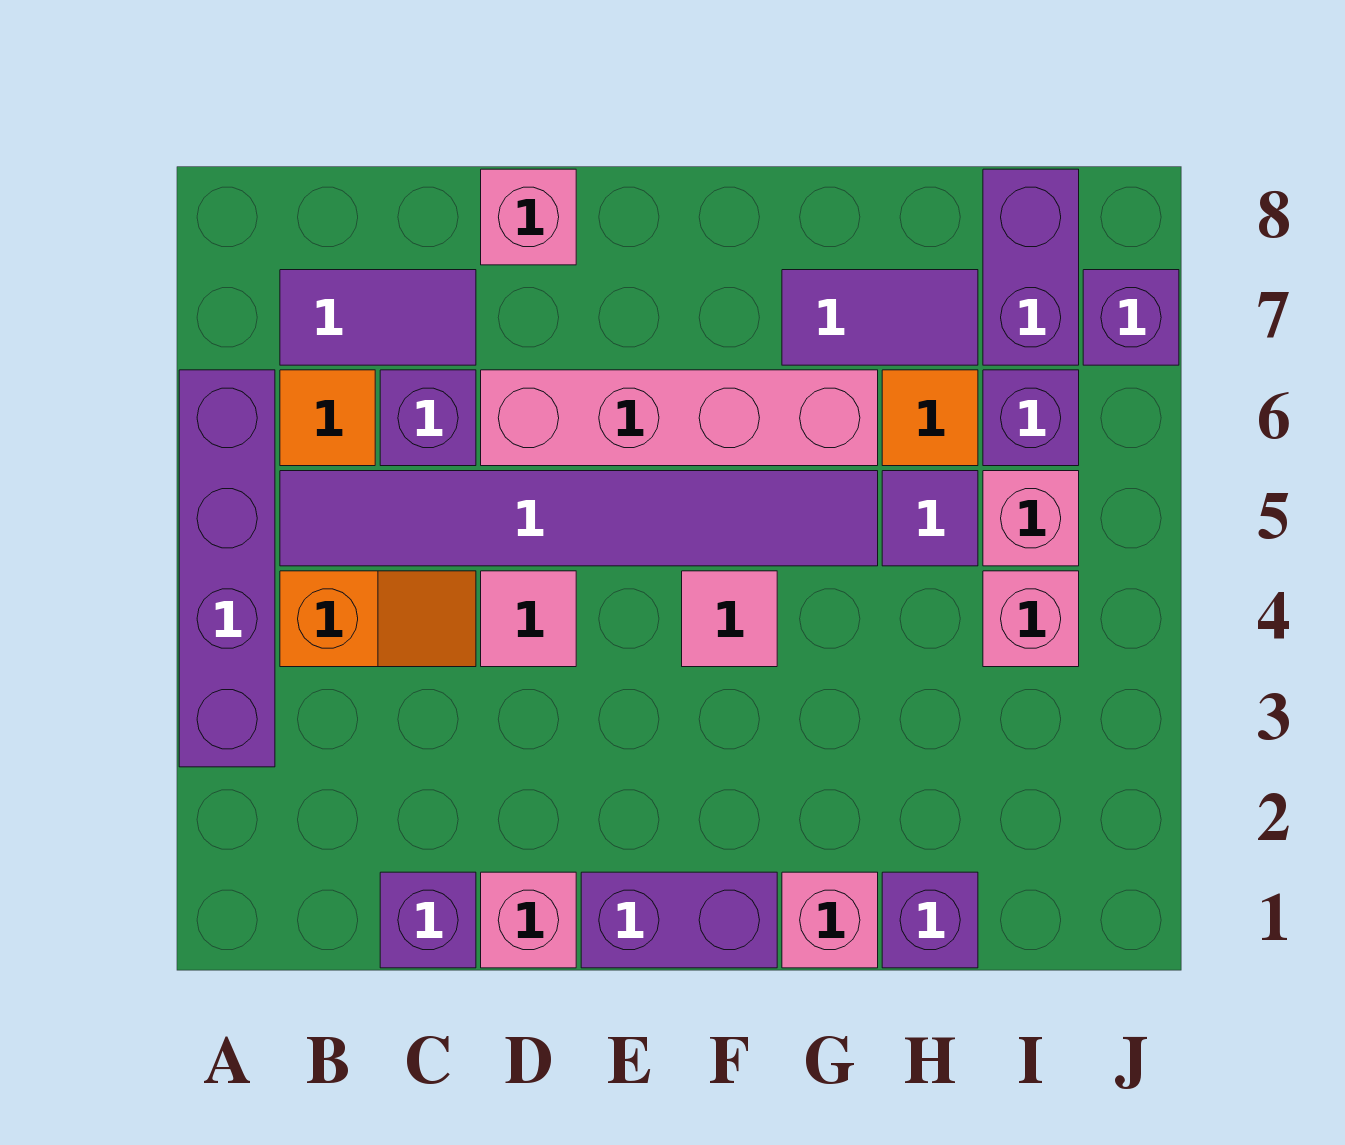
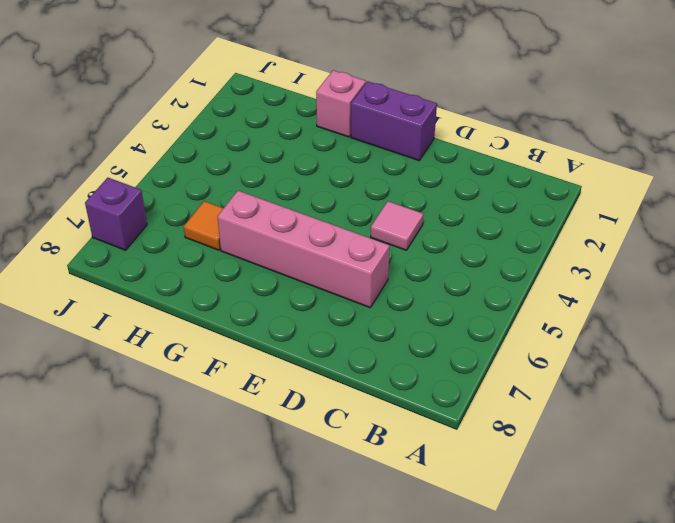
none -> purple 1x4 brick [179,370,275,767]
none -> orange 1x2 slope [280,571,476,667]
none -> purple 1x6 tile [280,471,878,566]

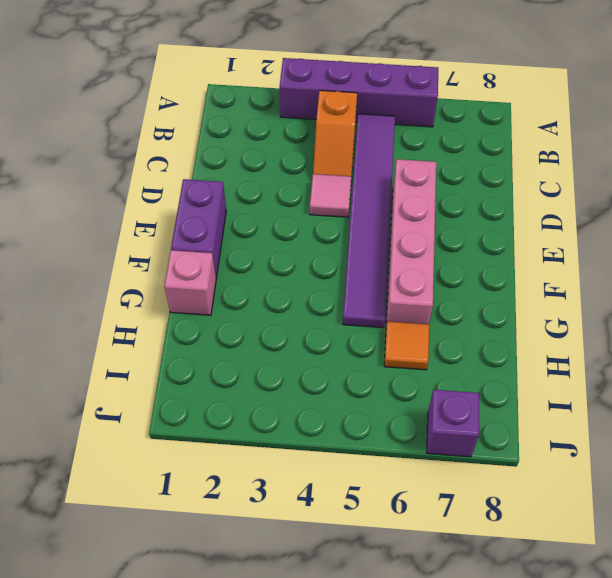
none -> orange 1x1 tile [280,370,375,466]
none -> purple 1x2 tile [280,270,476,365]
none -> purple 1x1 brick [380,872,476,968]

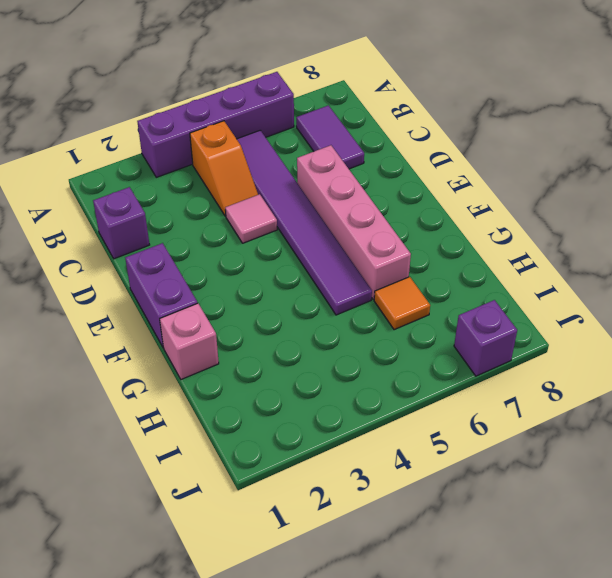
none -> orange 1x1 tile [280,370,375,466]
none -> purple 1x1 brick [380,370,476,466]
none -> pink 1x1 brick [481,872,576,968]

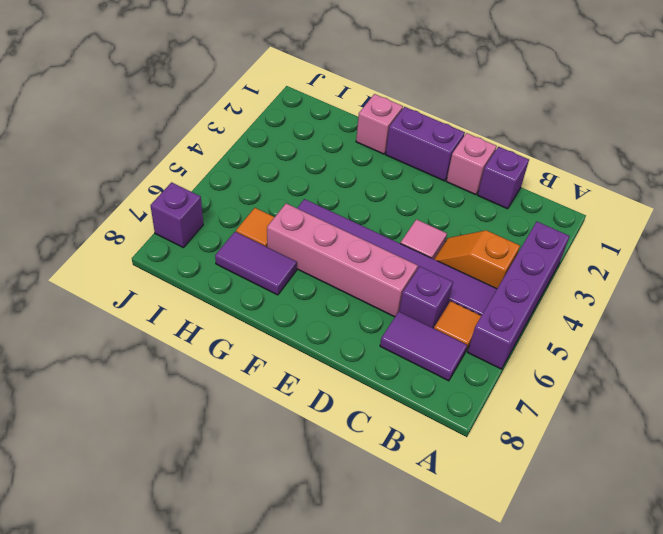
none -> pink 1x1 brick [481,169,576,265]
none -> pink 1x1 tile [682,571,777,667]
none -> purple 1x1 brick [882,872,978,968]

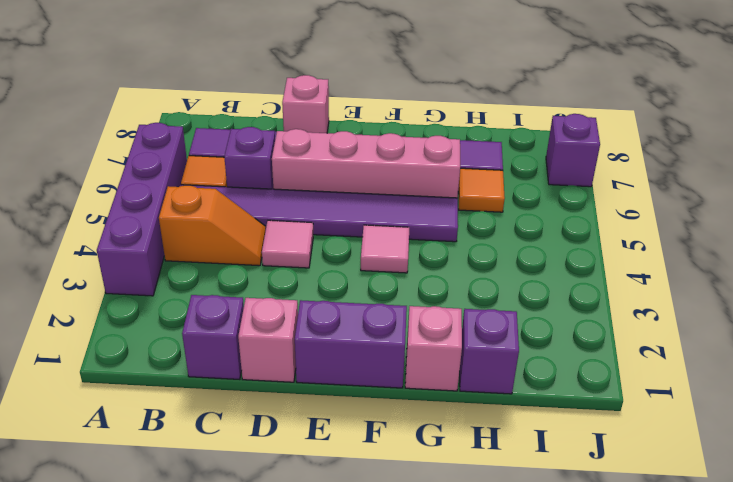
none -> purple 1x1 tile [882,471,978,566]
none -> pink 1x1 brick [983,571,1079,667]
none -> pink 1x1 brick [983,471,1079,566]

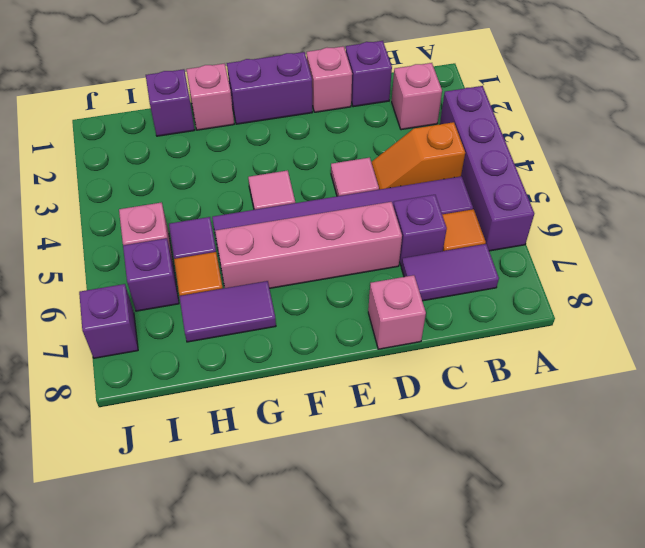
pink 1x1 brick [392,63,442,130] -> pink 1x1 brick moved to [983,571,1079,667]
none -> purple 1x2 brick [983,169,1079,365]

